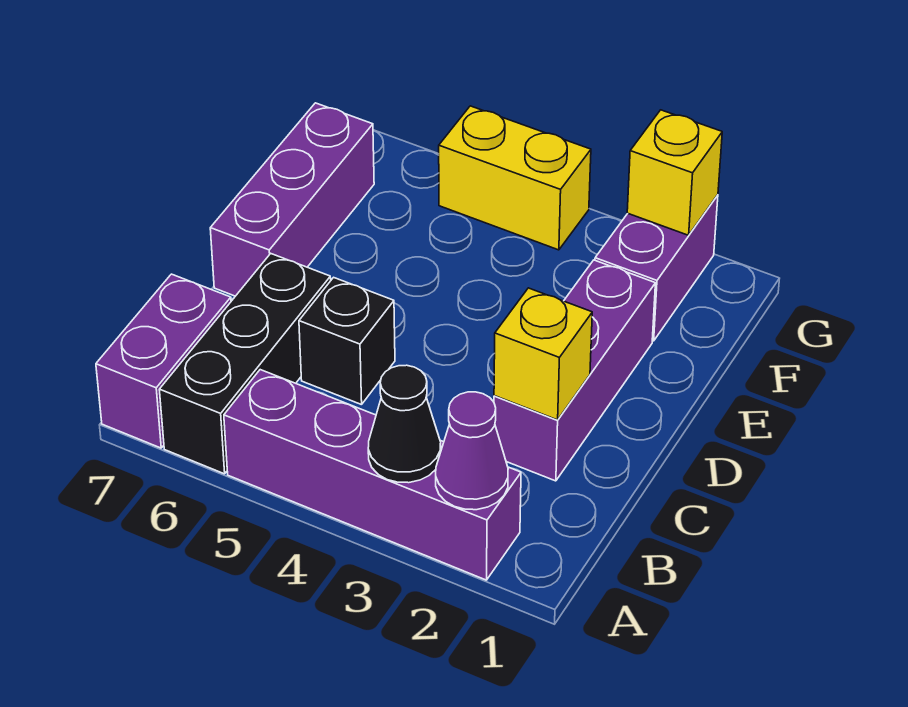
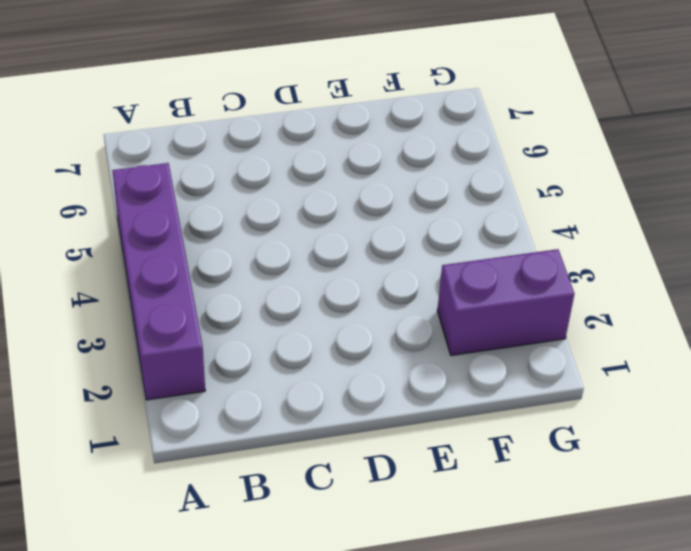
none -> black 1x3 brick [159,254,331,474]
none -> purple 1x2 brick [96,274,231,448]
none -> purple 1x3 brick [494,260,655,481]

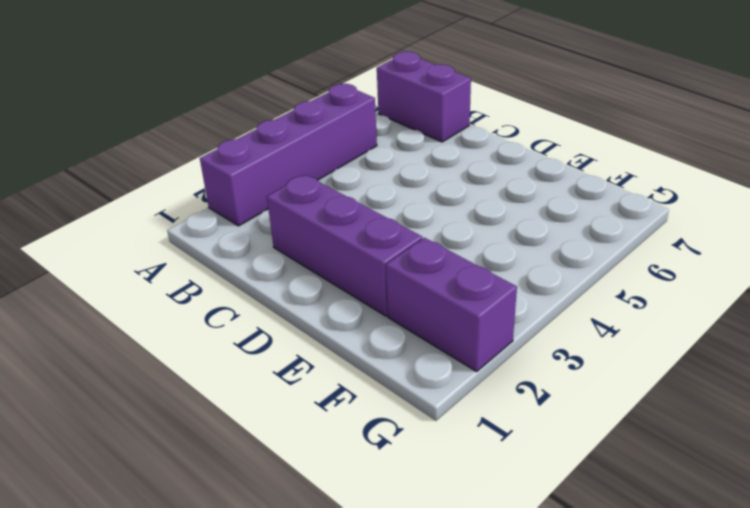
none -> black 1x3 brick [159,254,331,474]
none -> black 1x1 brick [299,277,395,405]
none -> purple 1x3 brick [210,103,374,296]

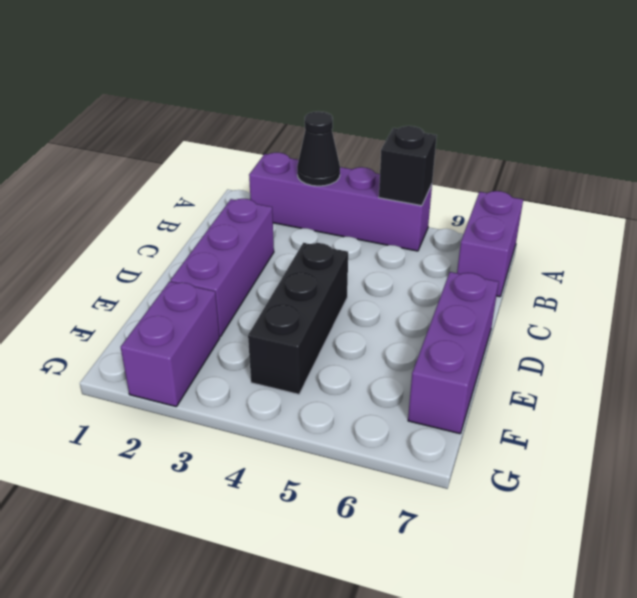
black 1x1 brick [379,126,437,206] -> black 1x1 brick moved to [299,277,395,405]
black 1x3 brick [248,243,348,394] -> black 1x3 brick moved to [159,254,331,474]
none -> yellow 1x2 brick [439,106,591,250]
none -> purple 1x1 cone [436,392,508,510]
none -> yellow 1x1 brick [494,288,592,420]

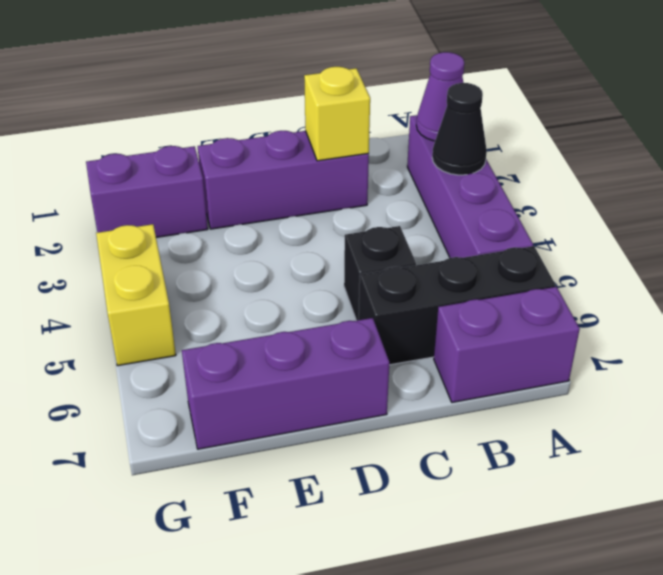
none -> yellow 1x1 brick [627,110,722,235]

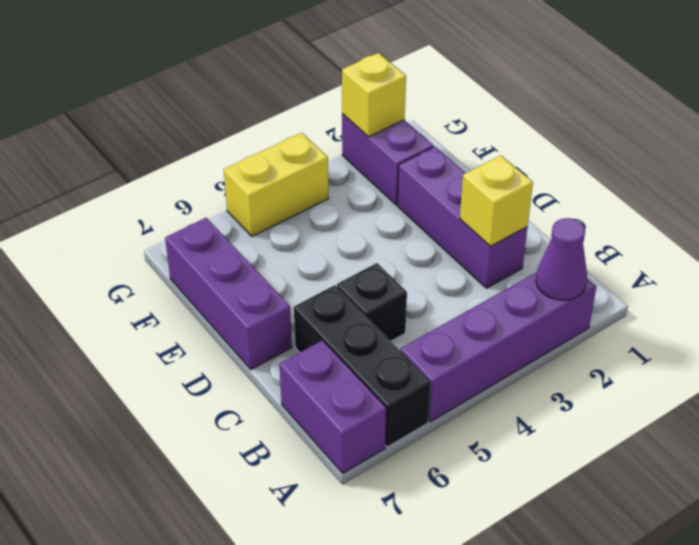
none -> black 1x1 cone [368,365,441,483]

